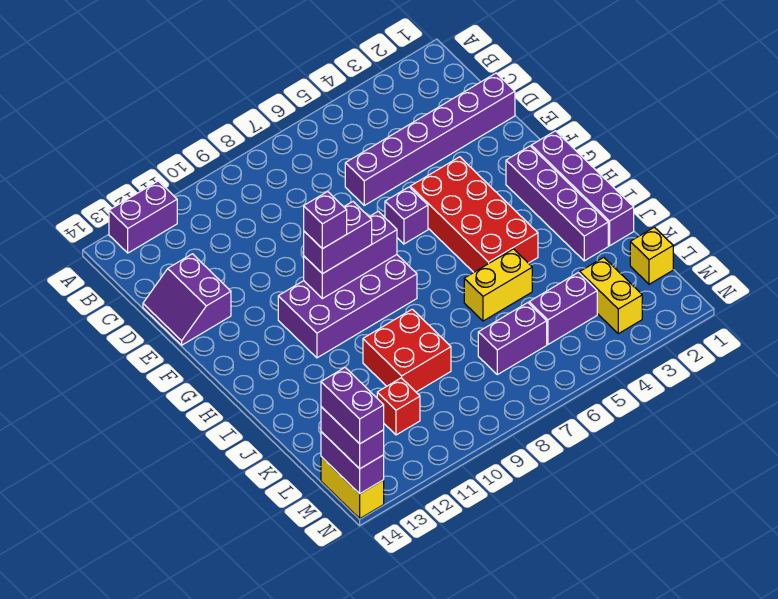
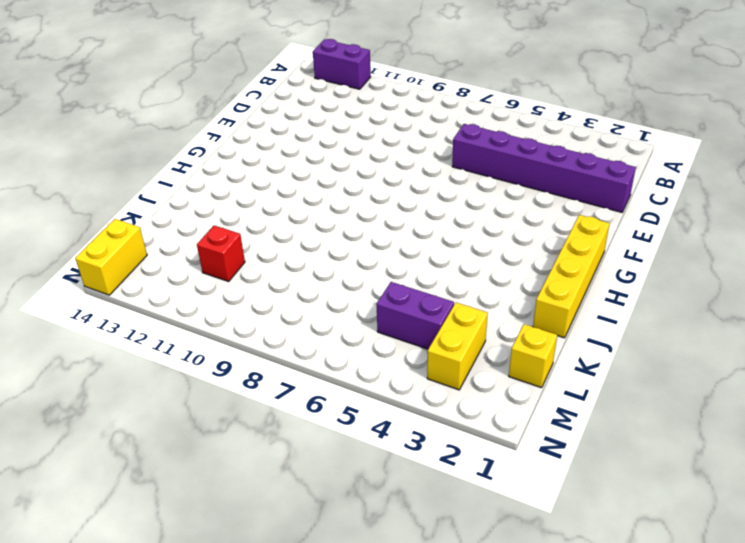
yellow 1x4 brick [533,215,610,338] -> purple 1x4 brick [531,131,634,246]
none -> purple 2x2 slope [143,254,231,345]
none -> red 2x4 brick [410,157,538,272]
none -> purple 1x1 brick [385,187,428,244]

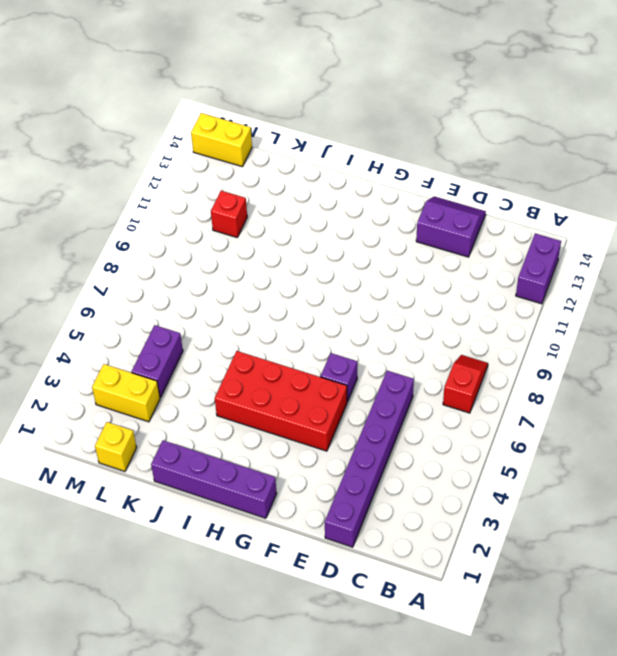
red 1x2 slope [443,355,488,413] -> none
none -> purple 1x4 brick [506,146,608,261]
none -> purple 2x4 brick [278,255,417,358]
none -> yellow 1x2 brick [464,249,532,321]

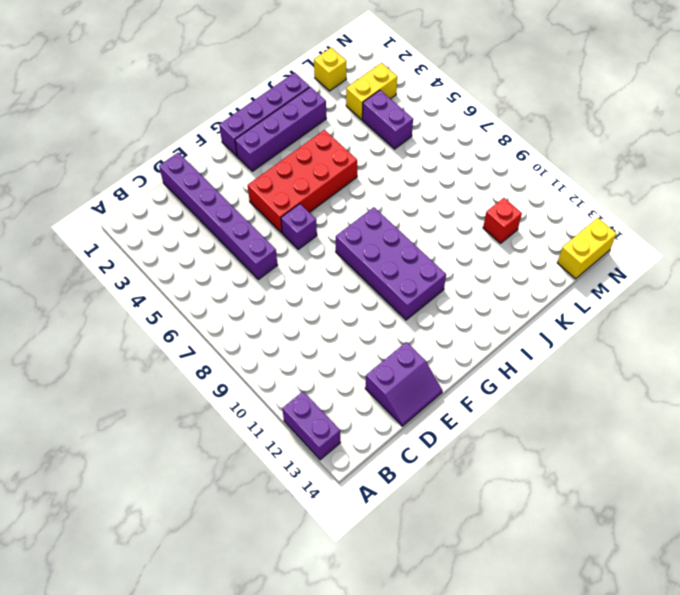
none -> yellow 1x2 brick [464,249,532,321]
none -> red 2x2 brick [363,309,451,392]
none -> purple 1x2 brick [478,303,547,375]

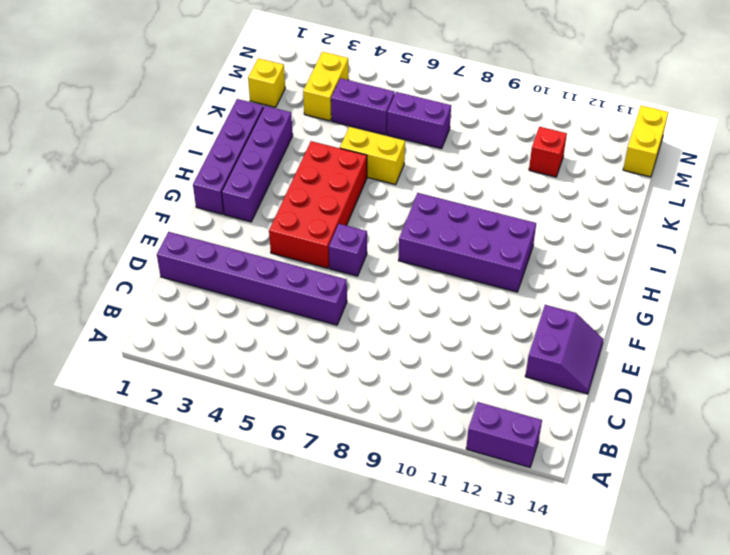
none -> red 2x2 brick [363,309,451,392]
none -> purple 1x3 brick [304,211,397,299]
none -> purple 1x2 brick [321,432,384,494]

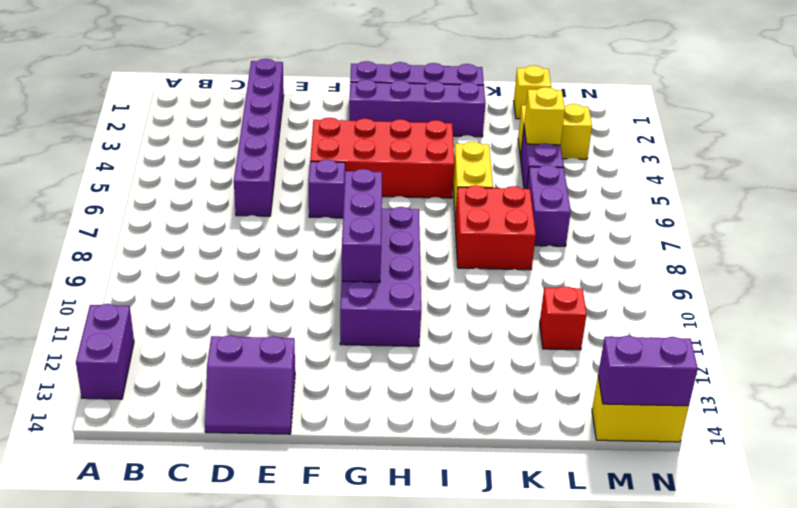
red 2x2 brick [455,185,536,270] -> red 2x2 brick moved to [363,309,451,392]
yellow 1x1 brick [524,87,565,145] -> none
none -> purple 1x2 brick [304,202,372,274]
none -> purple 1x2 brick [321,407,384,469]
none -> purple 1x1 brick [304,192,347,249]

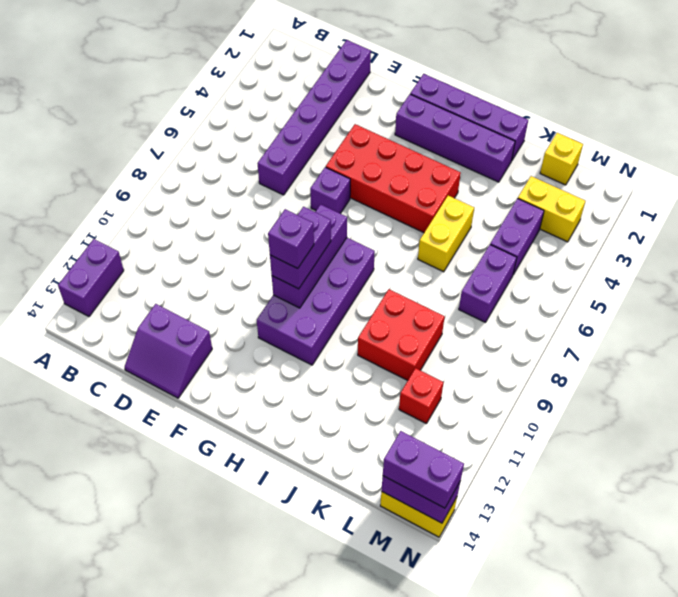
none -> purple 1x2 brick [321,368,384,444]

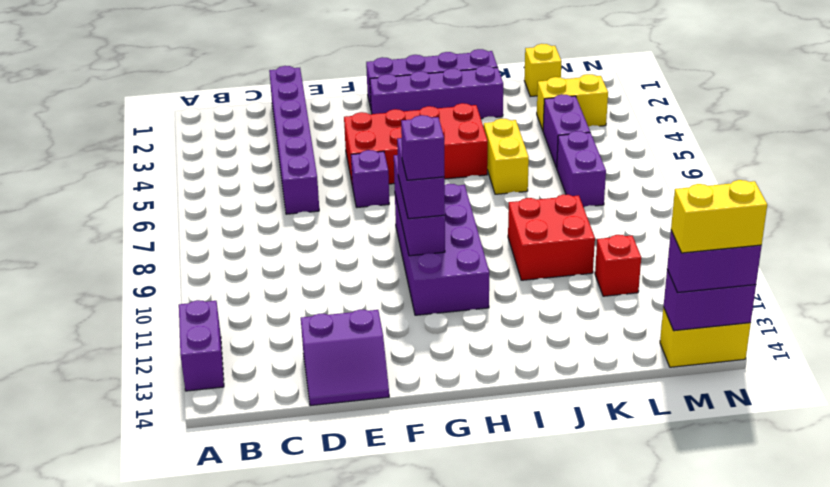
yellow 1x2 brick [671,180,767,253] -> purple 1x2 brick [321,368,384,444]

